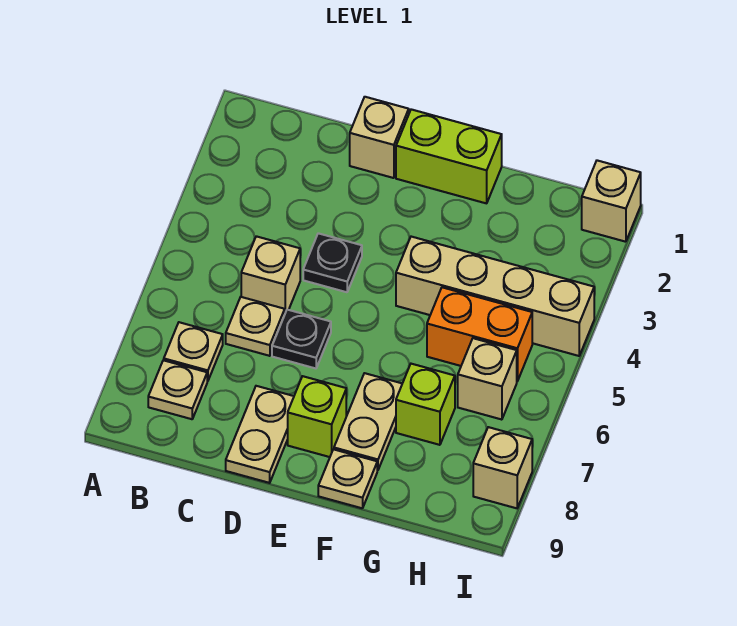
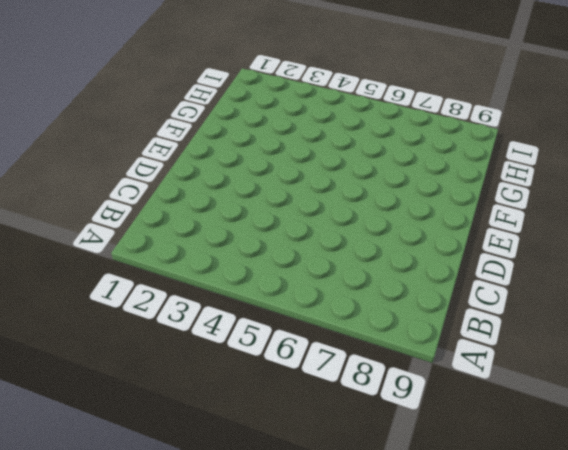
none -> tan 1x1 plate [164,322,223,381]
none -> tan 1x1 plate [148,360,207,419]
none -> tan 1x1 brick [241,236,300,313]

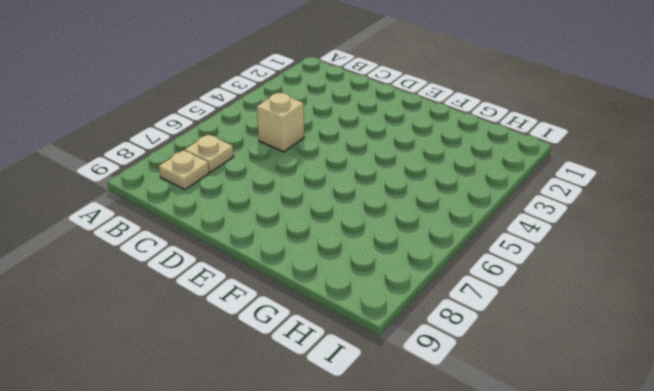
none -> tan 1x1 plate [226,297,285,356]
none -> tan 1x1 brick [350,97,409,178]
none -> black 1x1 plate [303,233,362,292]

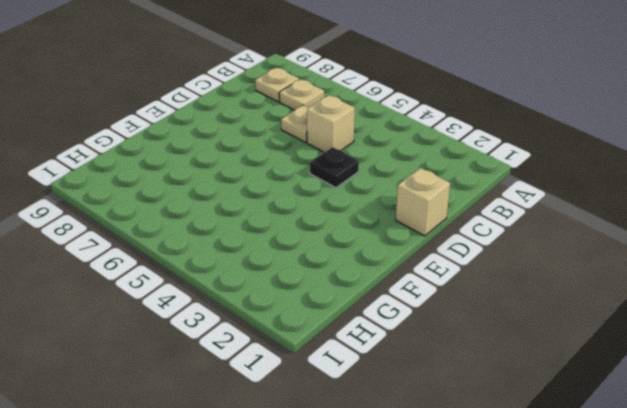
none -> black 1x1 plate [272,310,331,368]
none -> tan 1x2 plate [226,386,294,483]
none -> lime 1x2 brick [396,109,502,203]

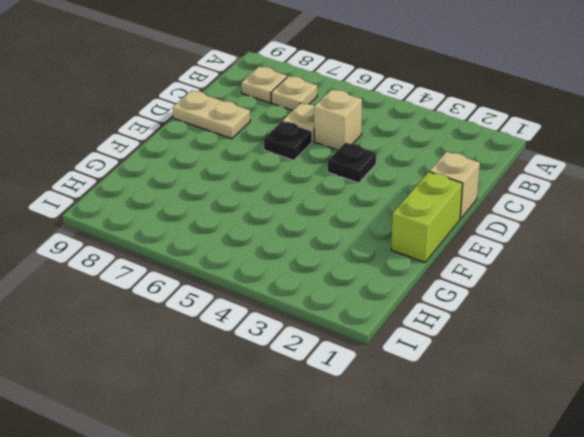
none -> lime 1x1 brick [288,376,346,457]
none -> tan 1x4 brick [396,237,594,356]
none -> tan 1x2 plate [334,373,402,470]

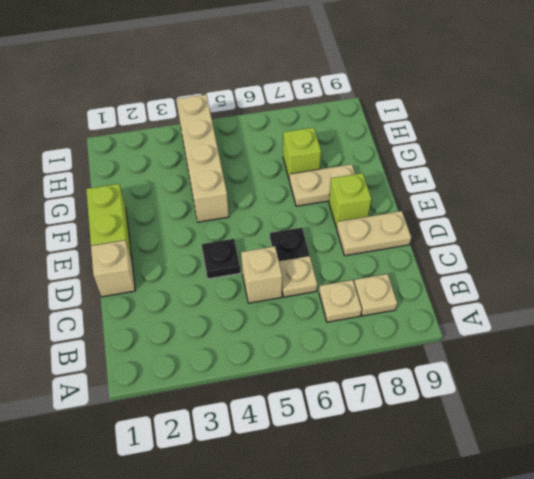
none -> tan 1x1 plate [318,449,377,508]
none -> orange 1x2 brick [427,287,532,381]
none -> tan 1x1 brick [458,338,517,420]

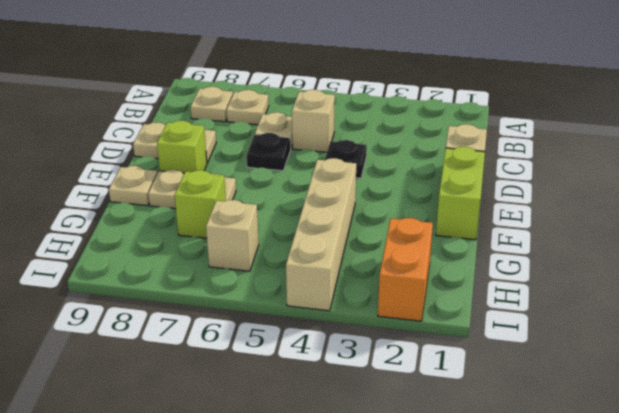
orange 1x2 brick [378,218,433,321] -> orange 1x2 brick moved to [427,287,532,381]
none -> tan 1x1 brick [582,160,641,242]
none -> tan 1x1 brick [473,427,532,508]

